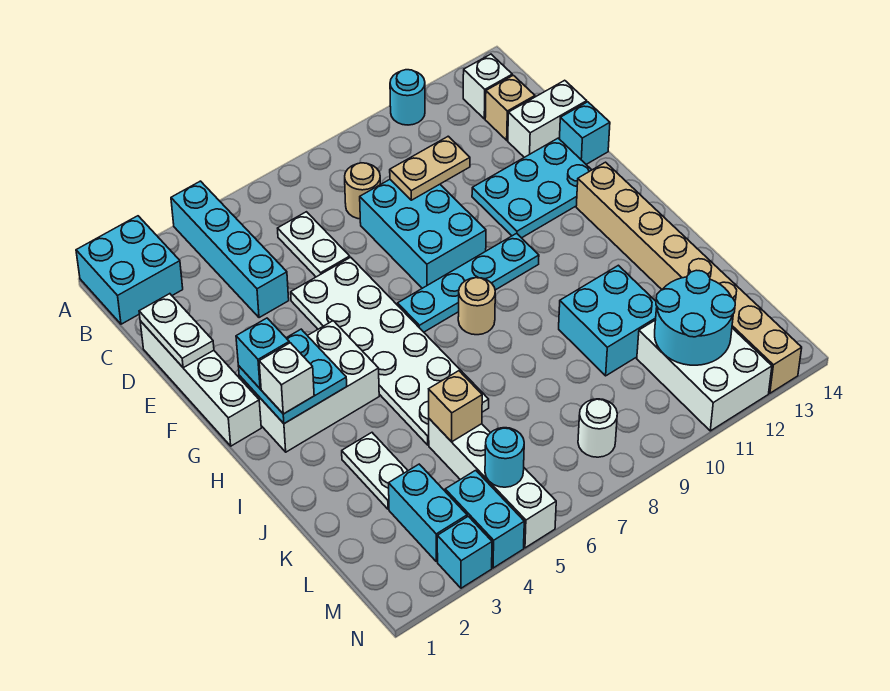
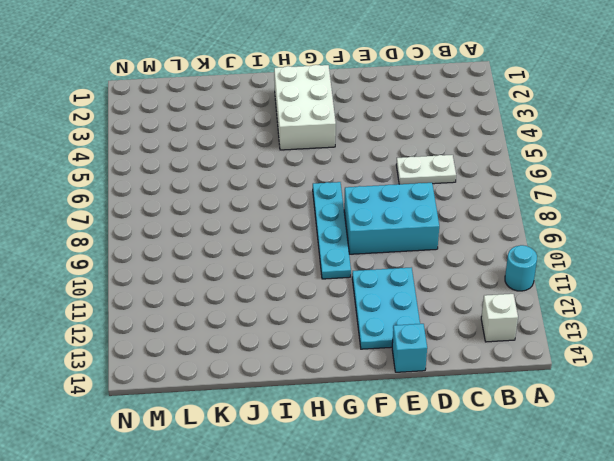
none -> cyan 2x2 brick [76,216,183,324]
none -> cyan 1x4 brick [171,181,289,318]
none -> tan 1x1 round brick [345,163,380,219]
none -> tan 1x1 brick [485,75,535,140]

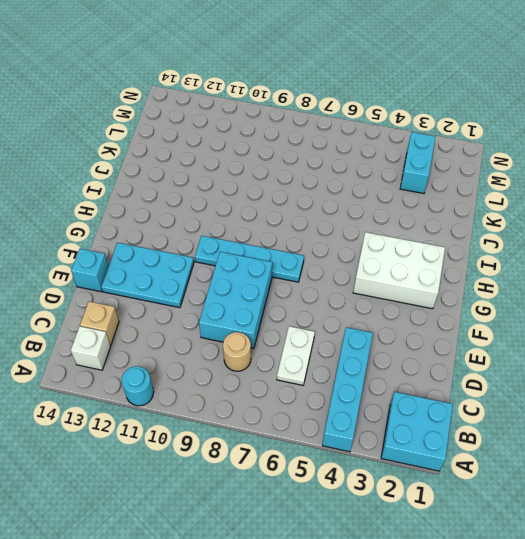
none -> white 1x4 brick [140,321,261,446]
none -> white 1x2 brick [508,80,587,157]
none -> white 2x6 plate [291,257,489,445]
none -> tan 1x8 brick [576,162,802,393]

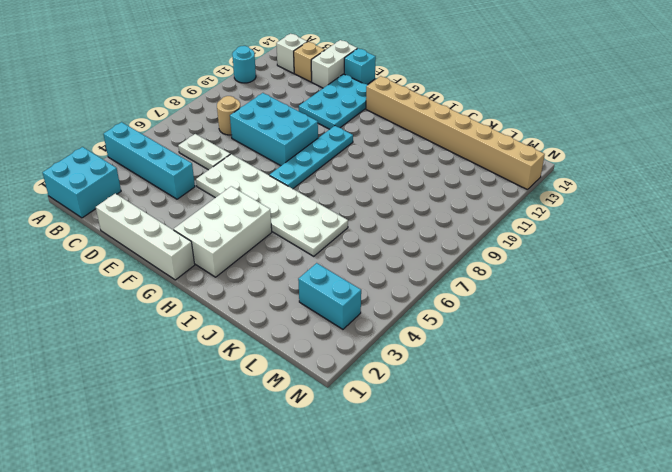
none -> tan 1x1 round brick [458,278,495,335]
none -> white 1x2 plate [342,433,408,509]
none -> cyan 2x2 brick [559,265,657,376]
none -> white 1x4 brick [429,419,556,548]

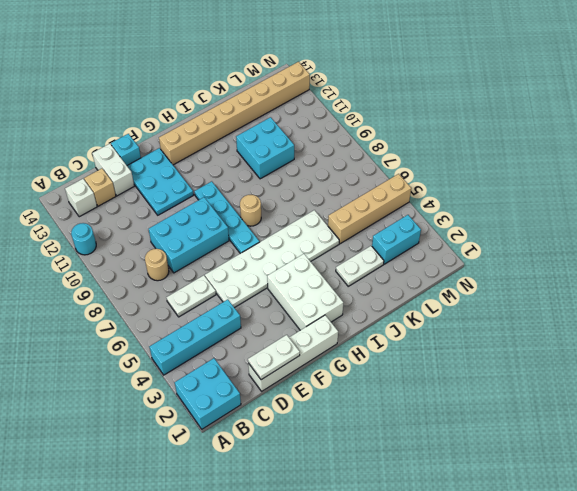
tan 1x4 brick [328,174,411,244] -> white 1x4 brick [429,419,556,548]
none -> white 2x3 brick [637,320,772,431]
none -> cyan 1x2 brick [445,470,524,568]
none -> white 1x1 round brick [578,399,617,457]
none -> cyan 1x1 brick [437,516,492,588]

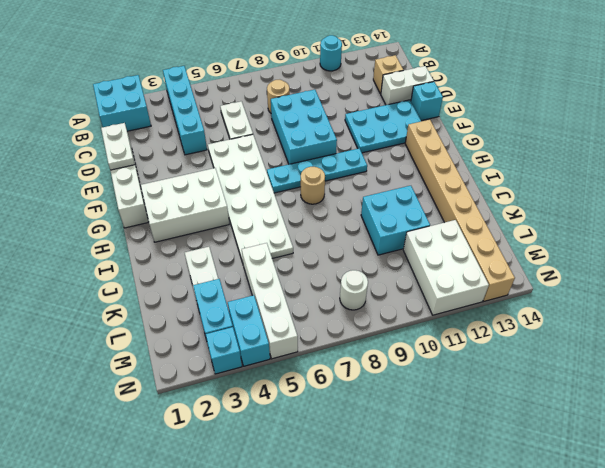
none -> white 1x1 brick [463,54,512,119]
none -> tan 1x2 plate [390,136,470,200]
none -> cyan 2x2 plate [238,329,347,424]
none -> tan 1x1 brick [429,371,482,442]

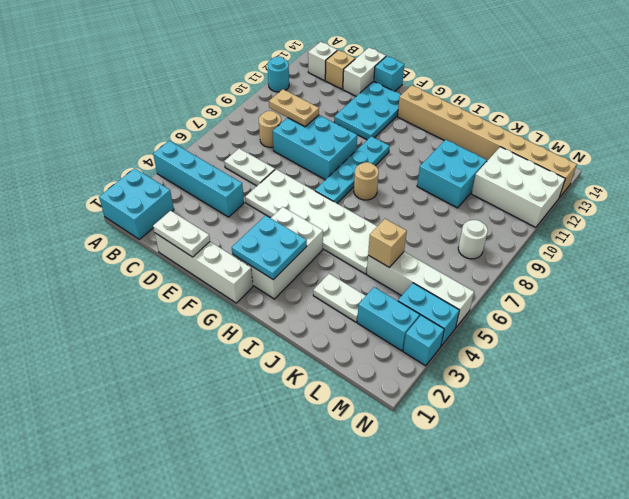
tan 1x2 plate [269,89,319,127] -> tan 1x2 plate turned to [390,136,470,200]
none -> cyan 2x2 round brick [655,270,735,365]
none -> cyan 1x1 round brick [485,428,524,487]
none -> cyan 1x1 brick [236,318,289,389]
none -> white 1x1 brick [259,343,314,414]

